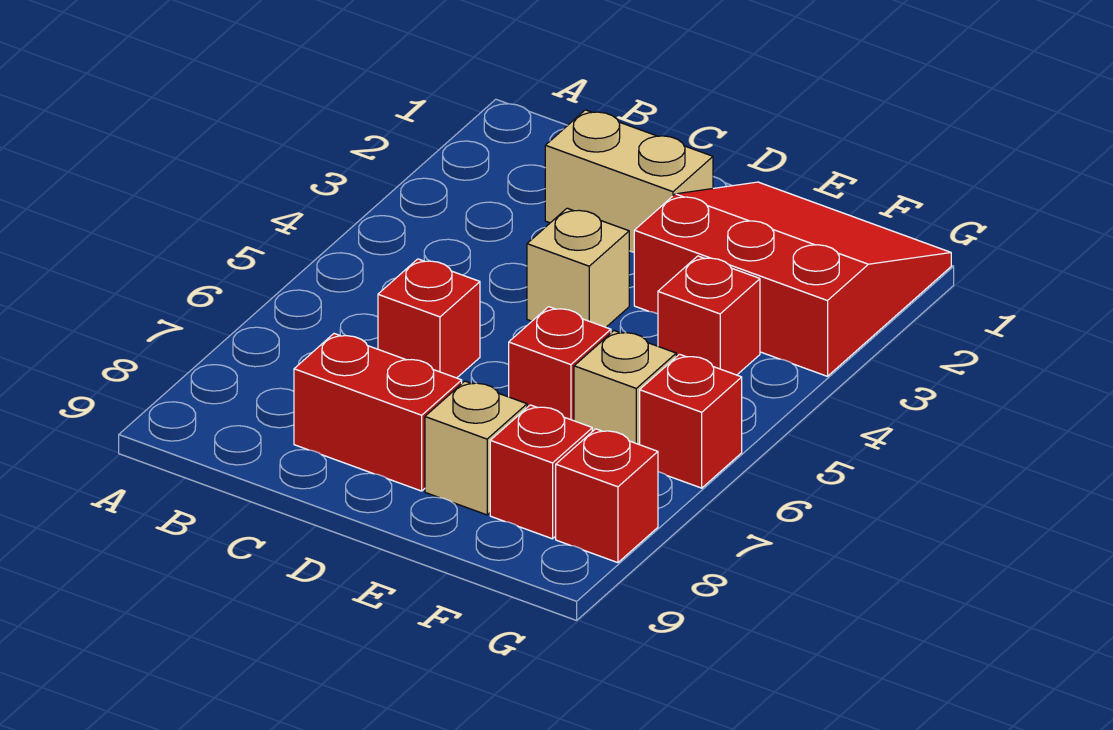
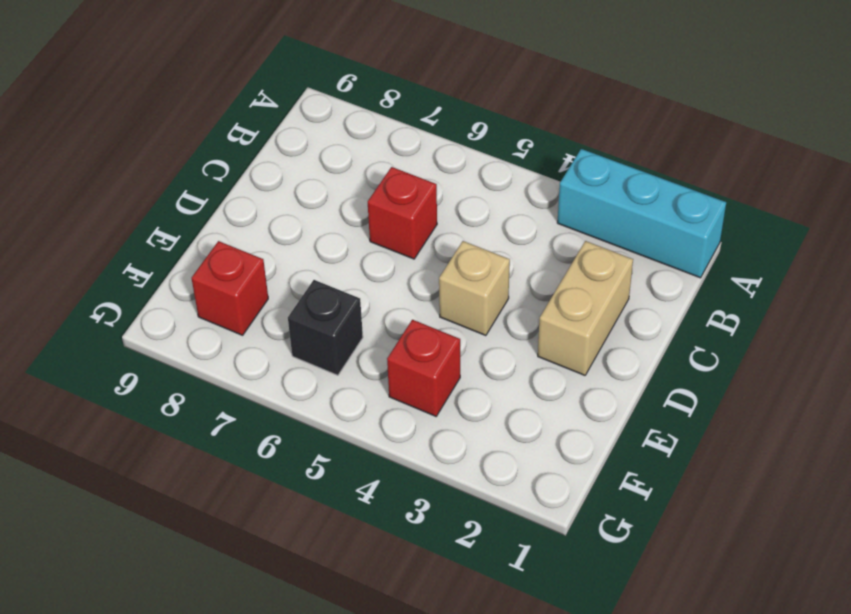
cyan 1x3 brick [557,149,726,278] -> none
black 1x1 brick [288,280,363,375] -> tan 1x1 brick [574,331,676,445]
none -> red 1x2 brick [294,334,462,491]
none -> red 3x3 slope [634,182,951,376]
none -> red 1x1 brick [509,307,611,421]

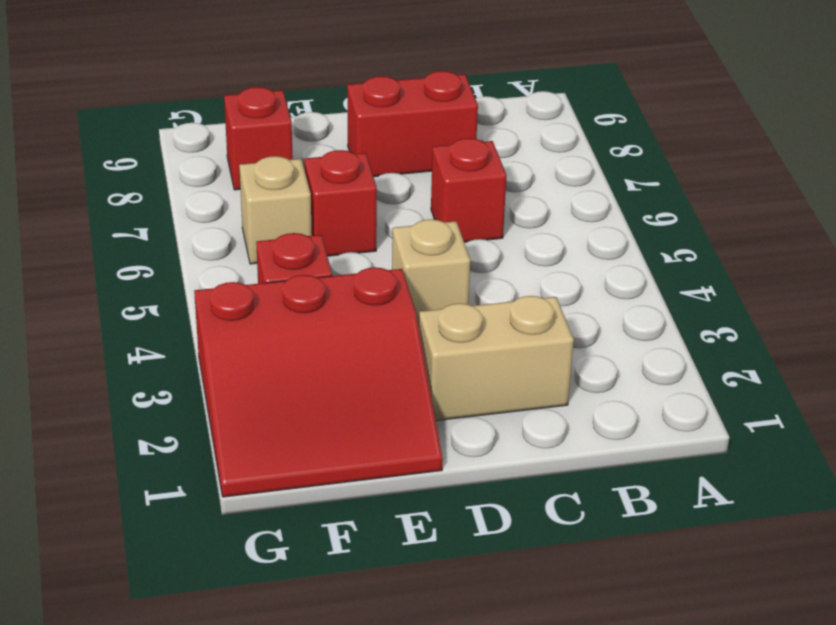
none -> tan 1x1 brick [425,381,527,515]
none -> red 1x1 brick [640,354,742,488]
none -> red 1x1 brick [556,429,658,563]

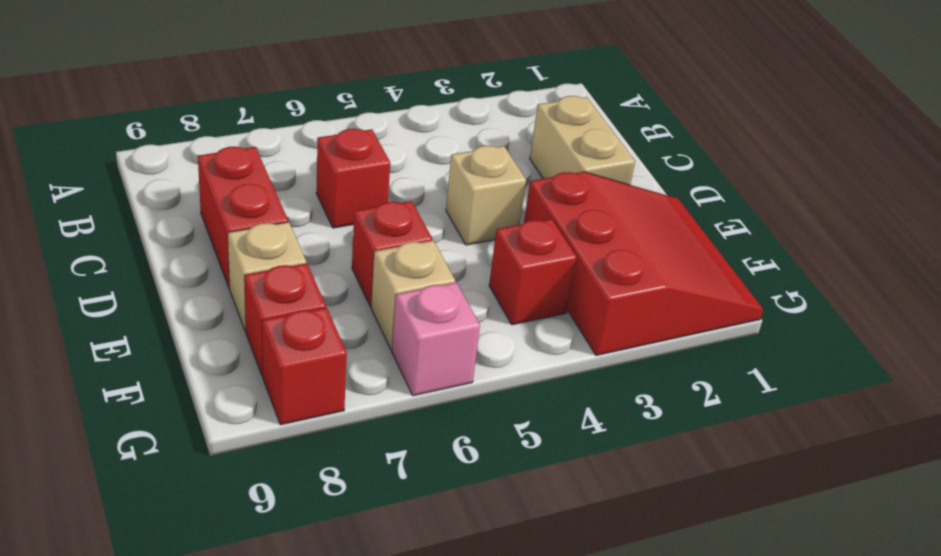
pink 1x1 brick [392,283,480,396] -> red 1x1 brick [640,354,742,488]

